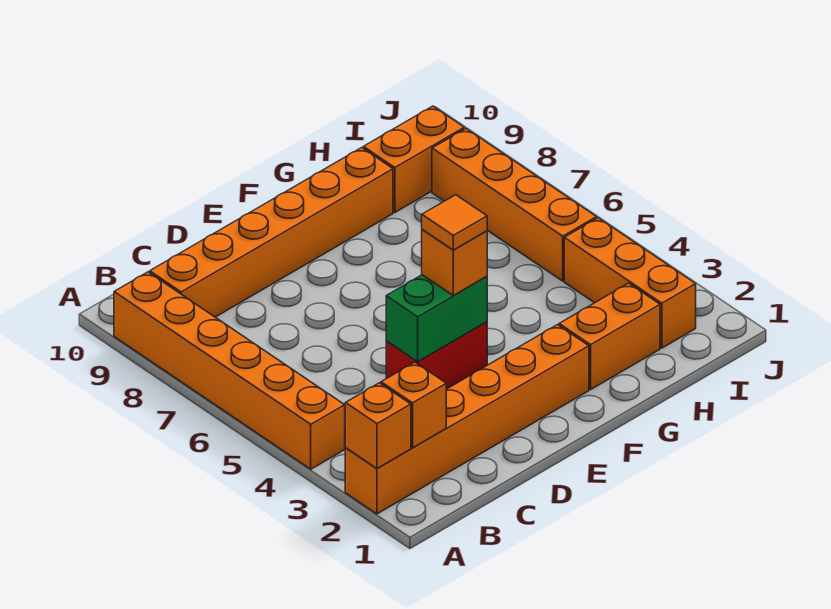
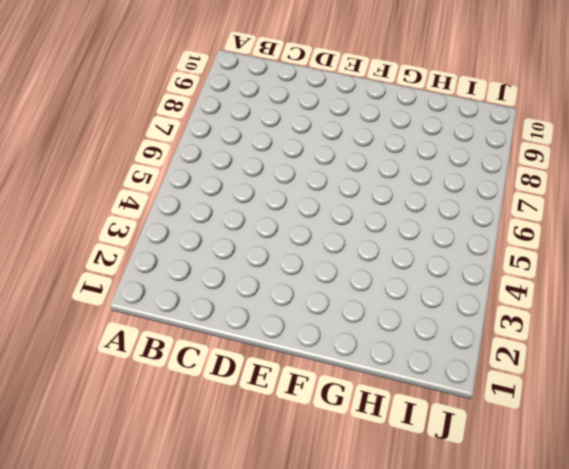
none -> orange 1x6 brick [345,325,589,514]
none -> orange 1x6 brick [114,272,345,469]
none -> orange 1x6 brick [150,148,393,317]

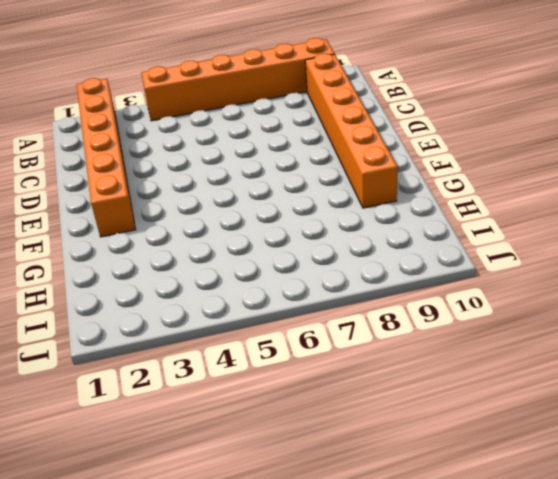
none -> red 1x2 brick [386,322,487,389]
none -> orange 1x2 brick [559,283,660,389]
none -> orange 1x2 brick [363,106,464,212]

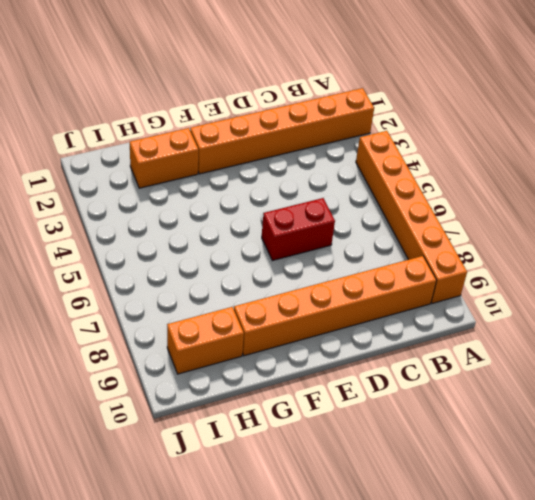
red 1x2 brick [262,198,335,261] -> red 1x2 brick moved to [386,322,487,389]
none -> orange 1x3 brick [564,218,696,348]
none -> orange 1x4 brick [432,129,597,281]
none -> orange 1x1 brick [345,383,411,468]

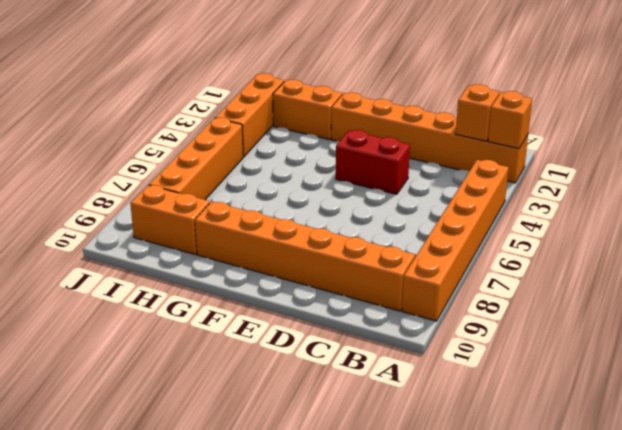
none -> green 1x2 brick [386,275,487,362]
none -> orange 1x1 brick [422,229,487,295]
none -> orange 1x1 tile [422,195,487,250]

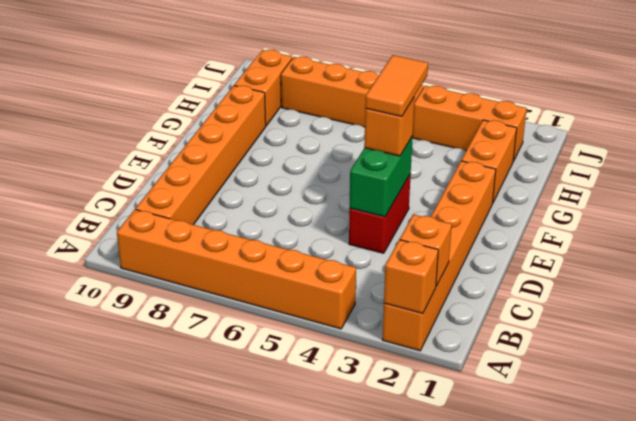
orange 1x2 tile [365,55,428,117] -> orange 1x1 tile [422,195,487,250]

